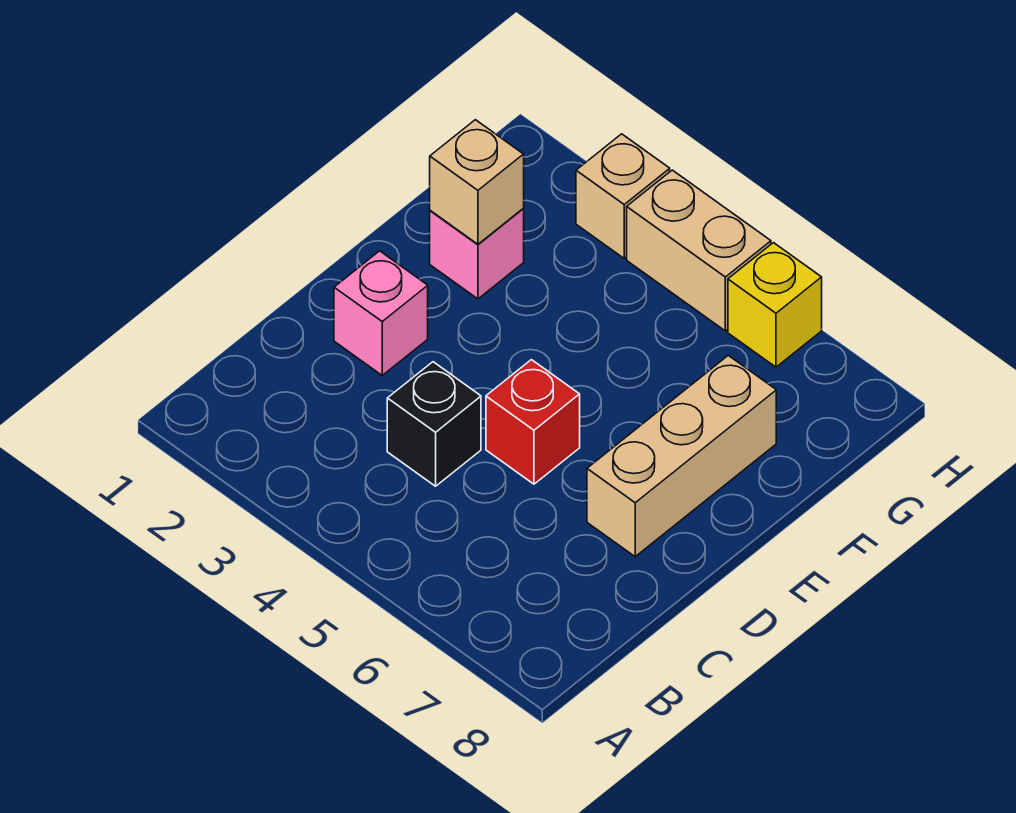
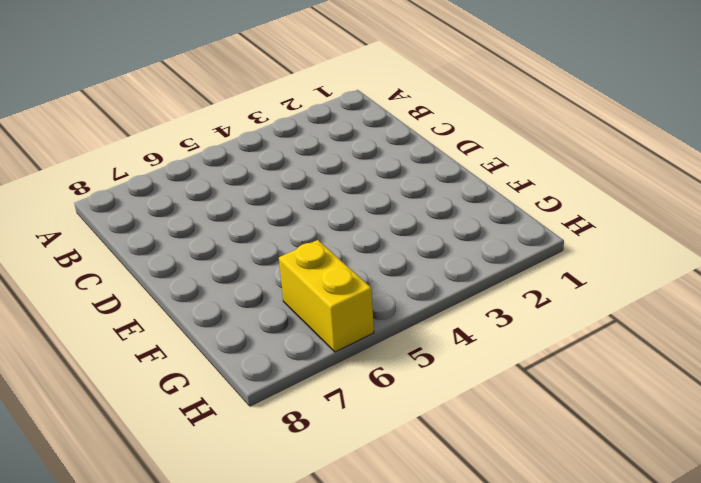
yellow 1x2 brick [279,240,374,352] -> yellow 1x1 brick [728,243,822,367]
none -> black 1x1 brick [387,362,481,486]
none -> pink 1x1 brick [334,251,428,375]

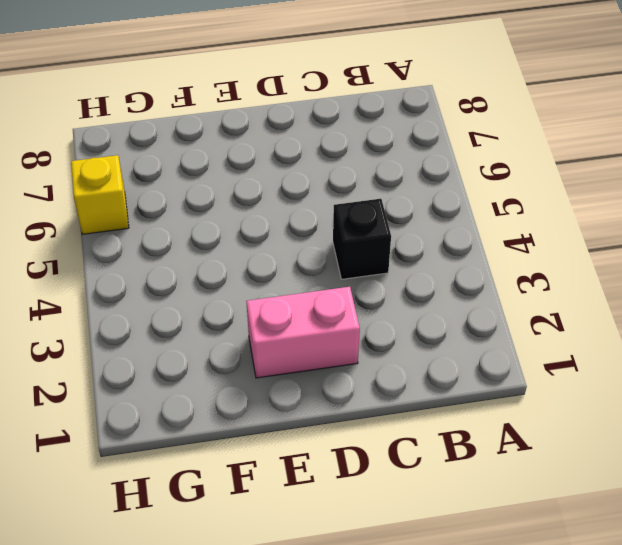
pink 1x2 brick [246,287,360,378] -> pink 1x1 brick [334,251,428,375]
none -> red 1x1 brick [486,360,580,484]
none -> tan 1x3 brick [587,355,776,557]

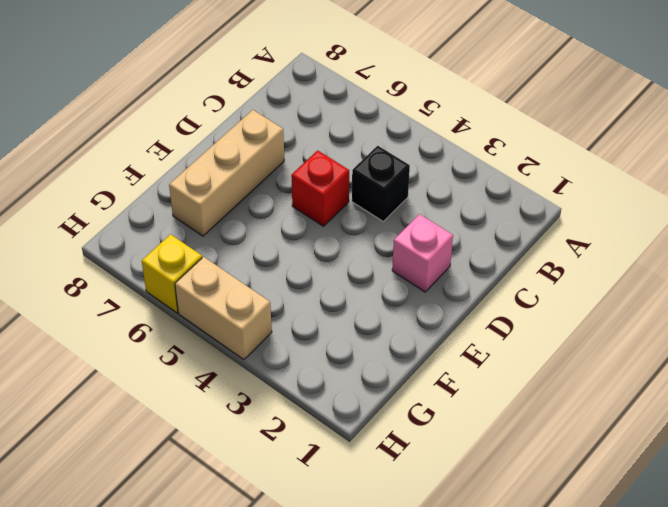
none -> pink 1x1 brick [430,209,524,299]
none -> tan 1x1 brick [576,134,670,258]

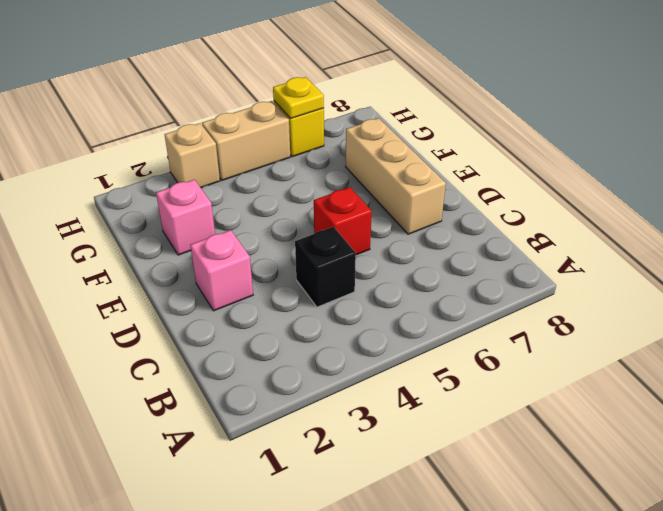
yellow 1x1 plate [273,77,324,118] -> none
none -> tan 1x1 brick [430,120,524,244]

